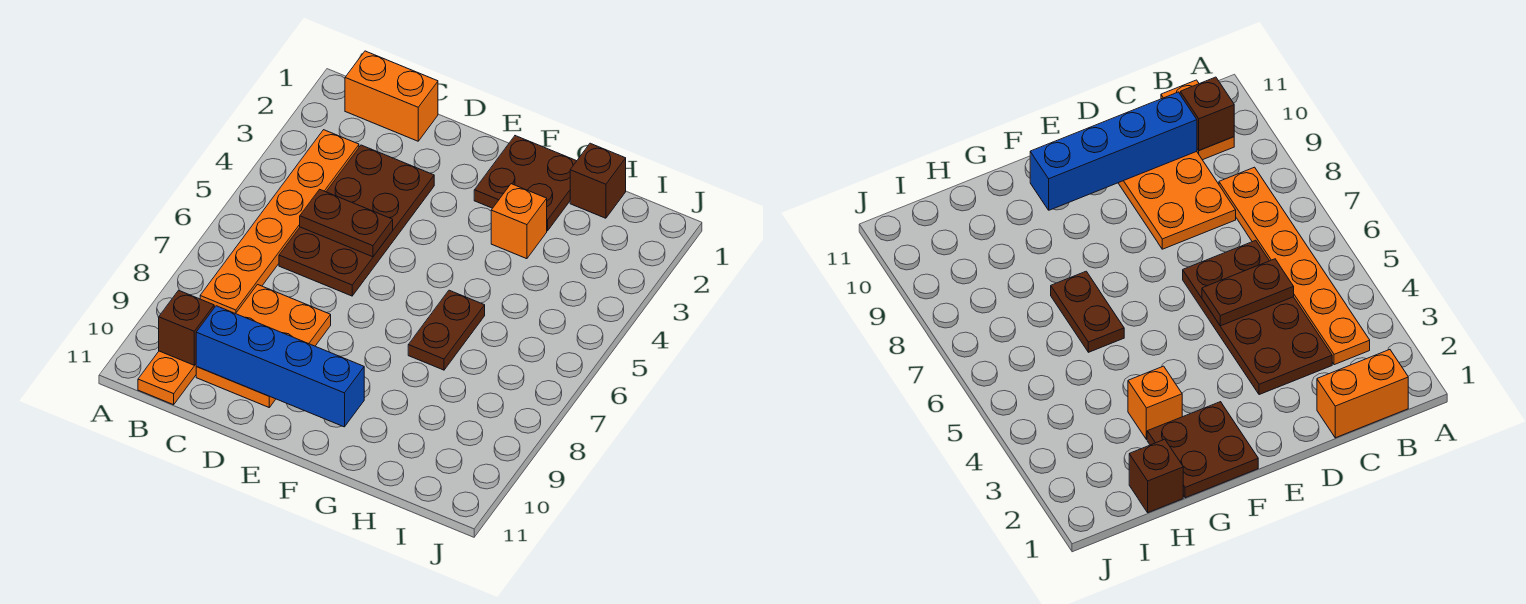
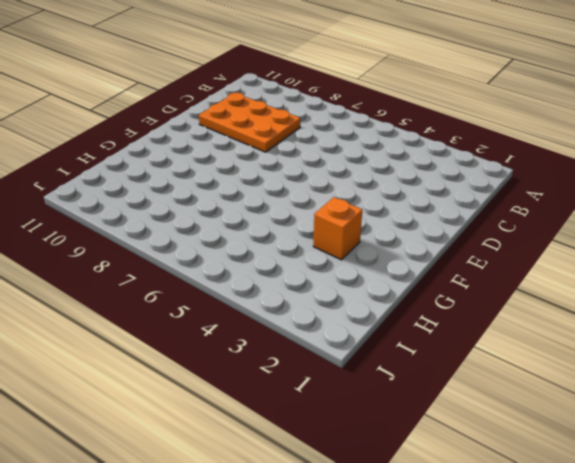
none -> orange 1x2 brick [345,51,438,141]
none -> orange 1x6 plate [200,130,359,314]
none -> orange 1x2 plate [138,351,196,405]

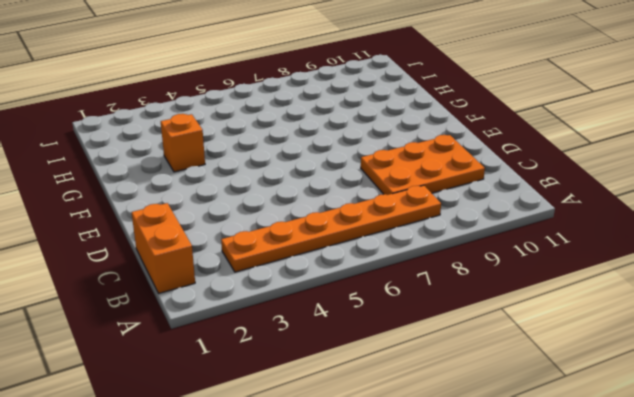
none -> orange 1x2 plate [138,351,196,405]
none -> brown 2x4 plate [279,145,434,296]
none -> brown 2x2 plate [474,136,576,231]

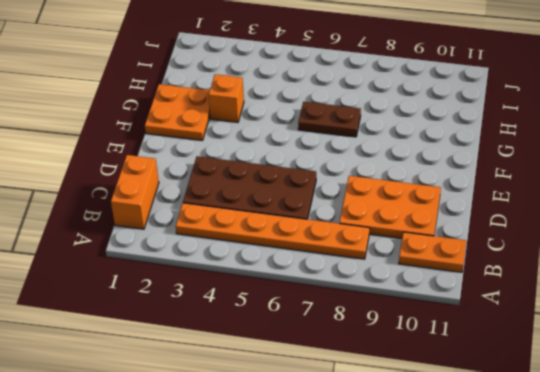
orange 2x2 plate [145,84,210,141] -> brown 2x2 plate [474,136,576,231]
none -> brown 1x1 brick [570,143,626,218]
none -> brown 1x1 brick [159,290,214,365]
none -> brown 1x2 plate [300,189,393,257]

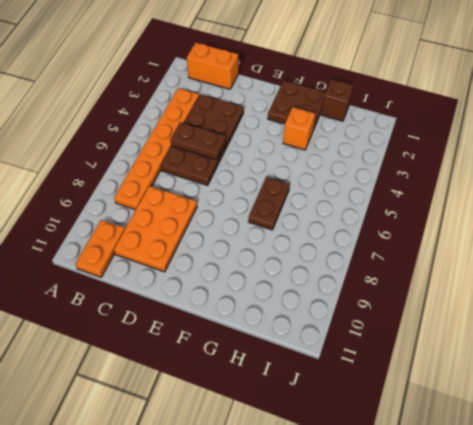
none -> brown 1x1 brick [159,290,214,365]
none -> blue 1x4 brick [196,306,364,427]

